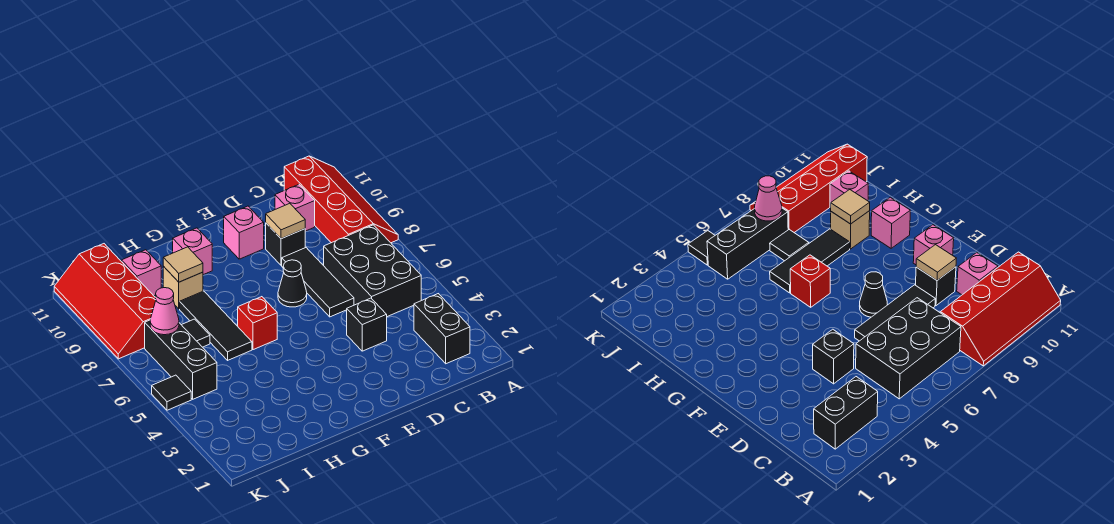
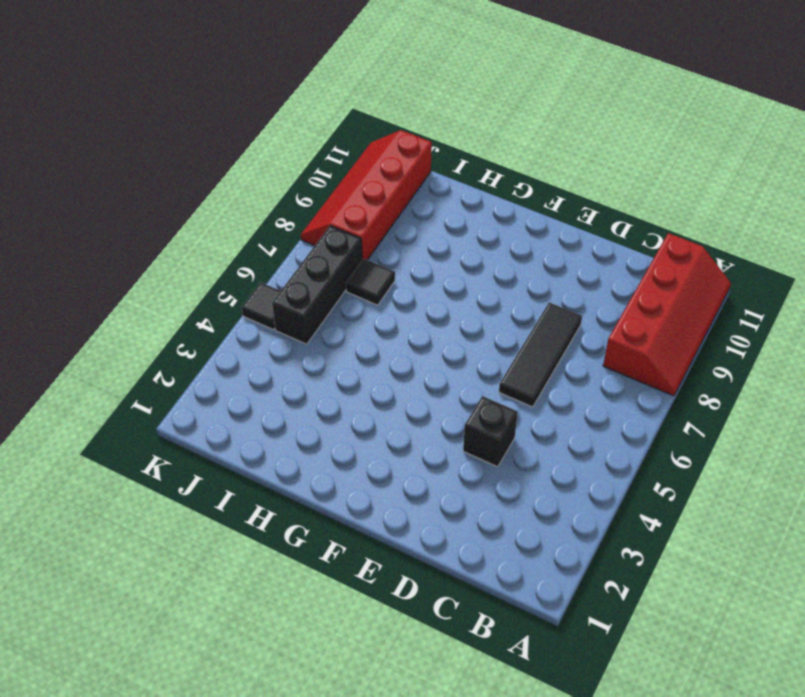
none -> black 1x2 brick [414,294,470,364]
none -> black 2x3 brick [324,225,421,317]
none -> pink 1x1 brick [275,185,315,231]

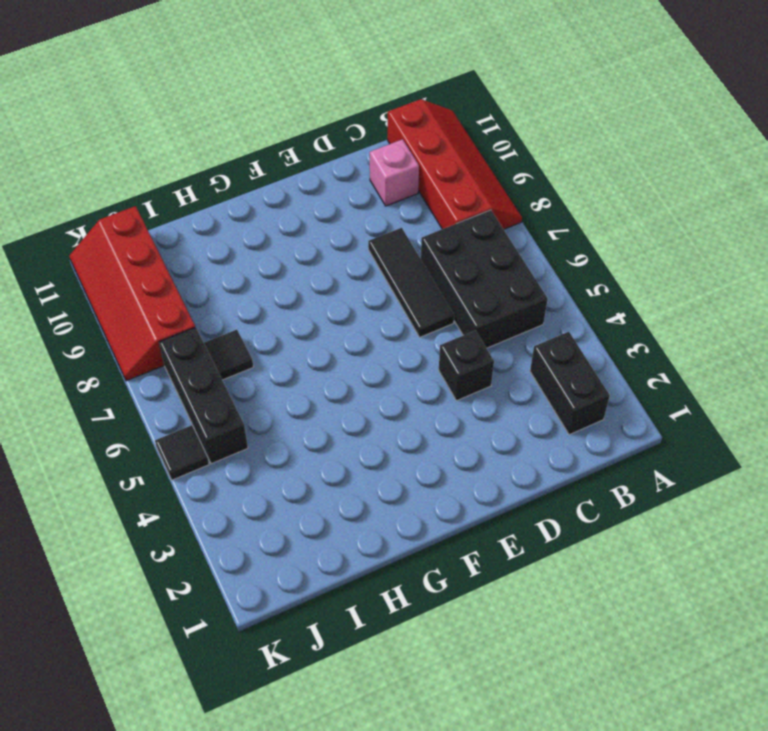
none -> black 1x1 brick [266,223,305,265]
none -> black 1x1 cone [278,260,307,307]
none -> pink 1x1 brick [224,206,264,259]

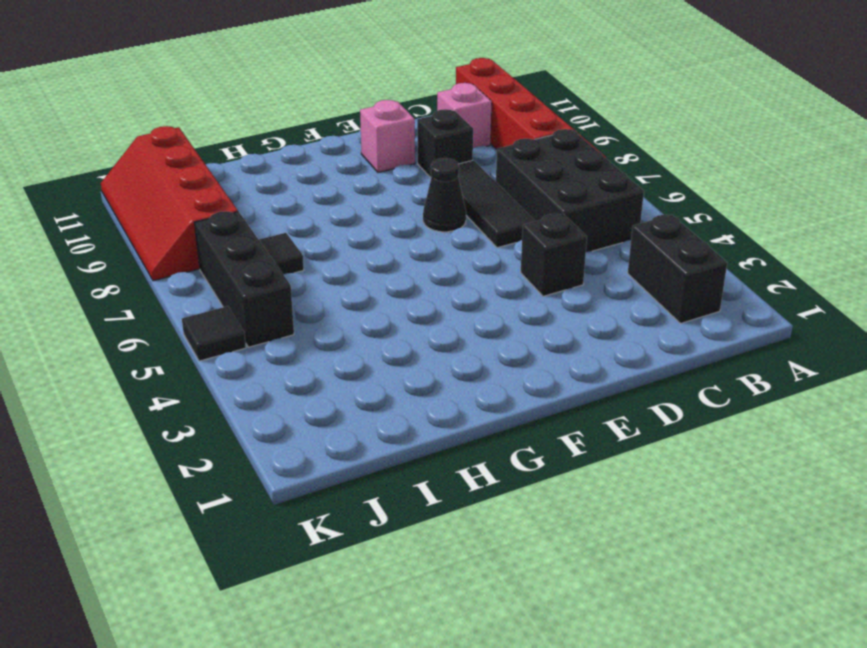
none -> red 1x1 brick [238,297,277,350]
none -> pink 1x1 brick [173,228,212,275]
none -> black 1x3 tile [180,291,252,360]

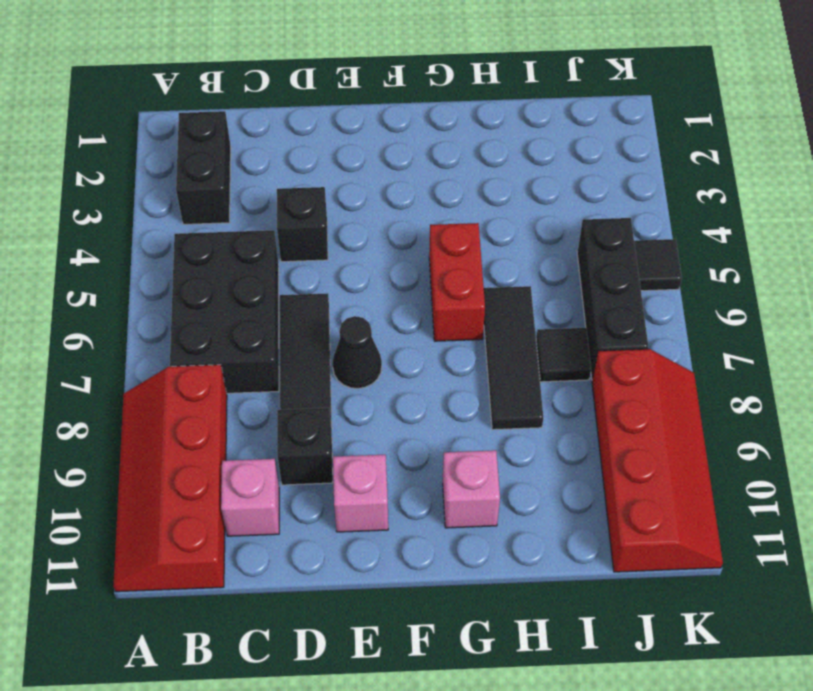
red 1x2 brick [429,223,485,341] -> red 1x1 brick [238,297,277,350]
none -> tan 1x1 brick [163,266,203,309]
none -> pink 1x1 brick [122,250,161,296]
none -> tan 1x1 tile [266,203,305,239]

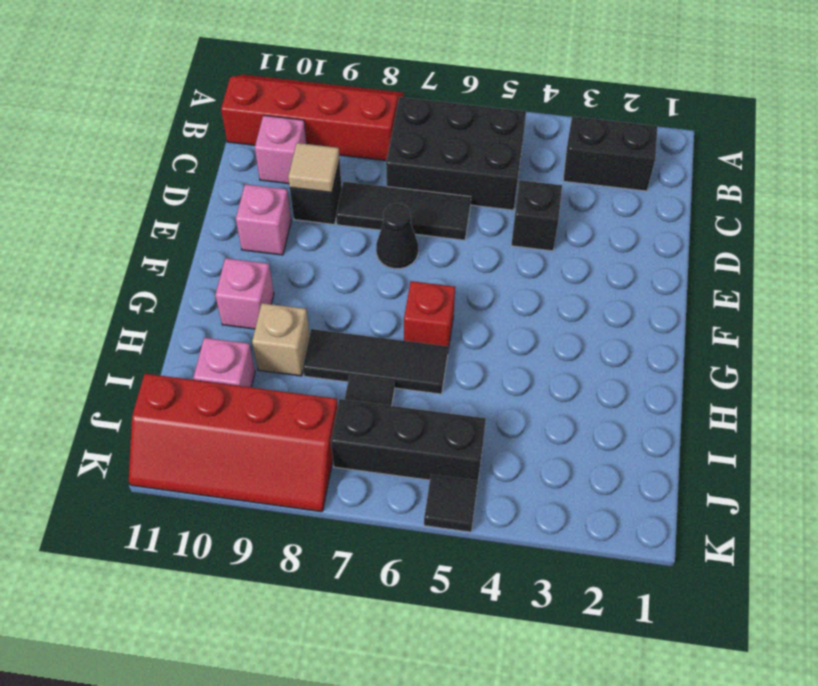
none -> tan 1x1 tile [163,247,203,282]
none -> pink 1x1 cone [150,288,179,335]

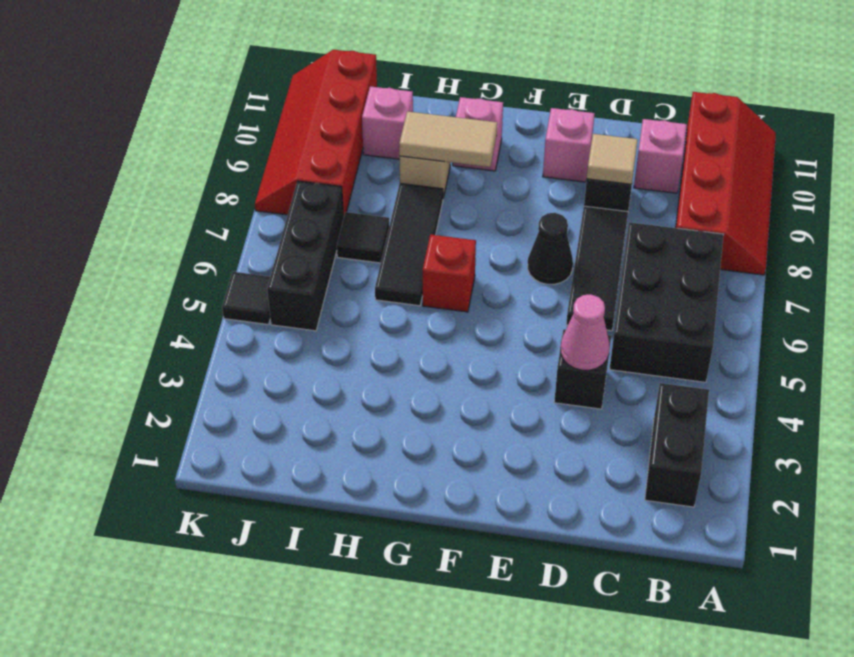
pink 1x1 cone [561,294,610,370] -> pink 1x1 cone moved to [150,288,179,335]
tan 1x2 tile [399,111,497,167] -> tan 1x1 tile [163,247,203,282]

